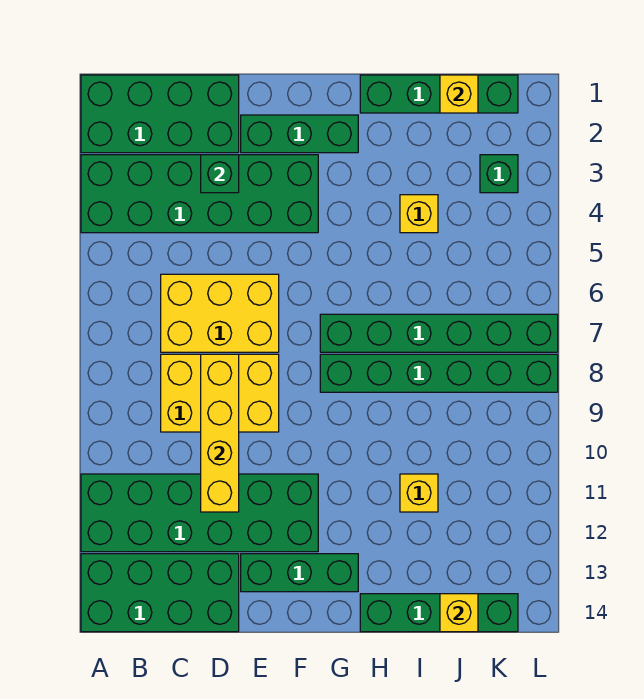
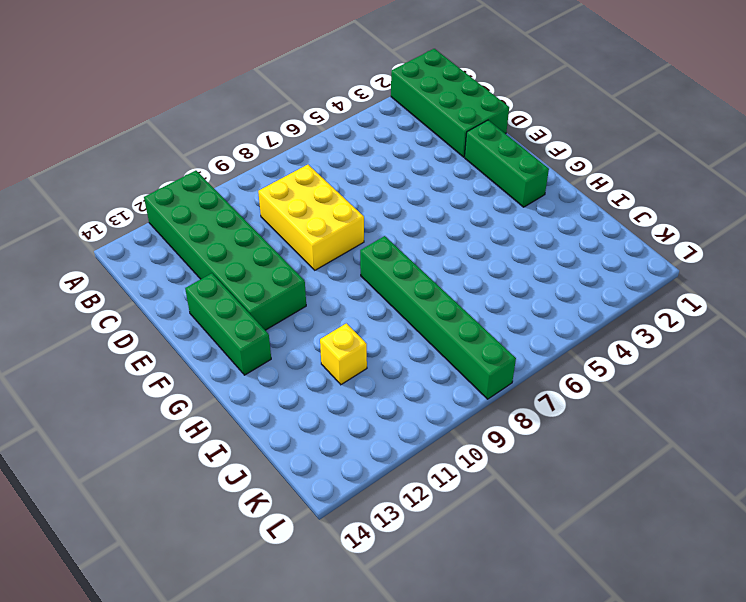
none -> green 2x6 brick [81,155,318,233]
none -> green 2x4 brick [81,554,239,632]
none -> yellow 2x3 brick [161,274,279,352]

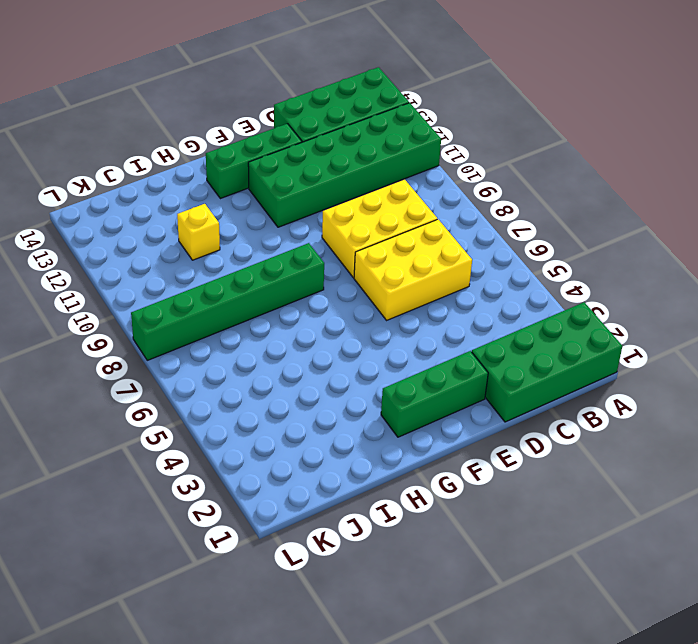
none -> green 2x6 brick [81,155,318,233]
none -> green 1x6 brick [320,314,558,352]
none -> green 1x4 brick [360,75,518,113]

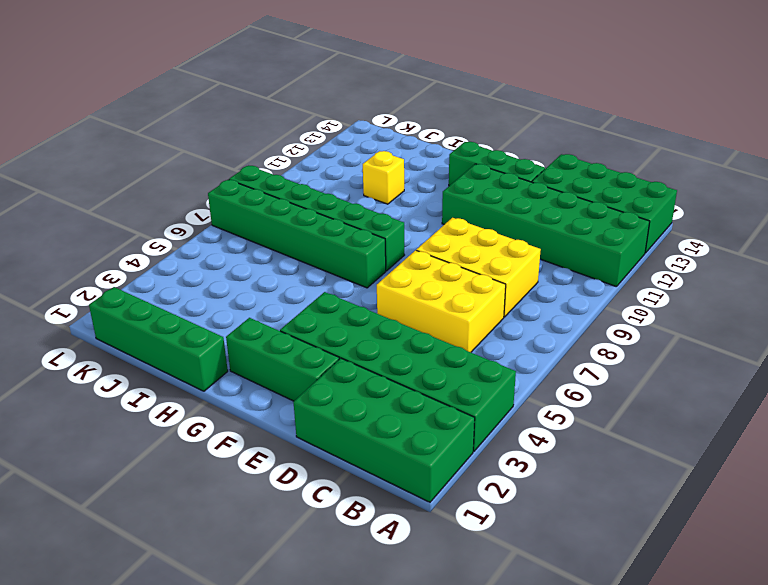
none -> green 1x4 brick [360,594,518,632]
none -> yellow 1x1 brick [400,195,438,233]
none -> green 1x1 brick [480,155,518,193]

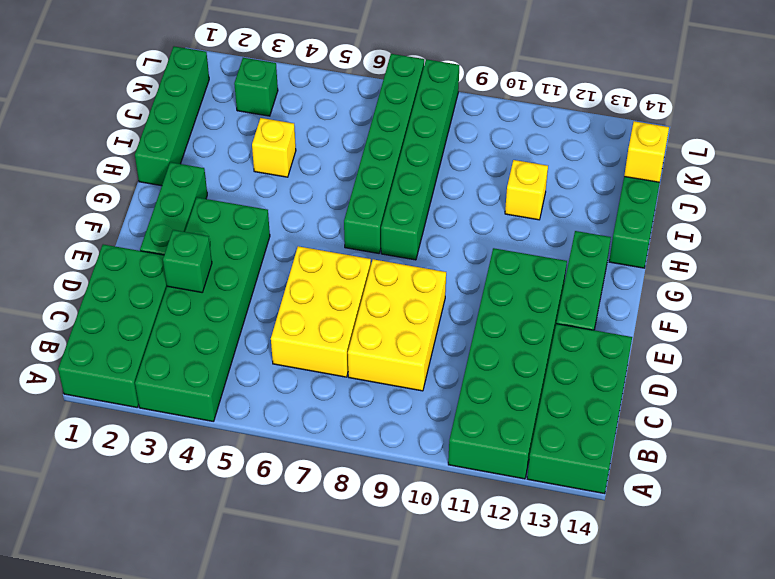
none -> yellow 1x4 brick [201,354,239,512]
none -> yellow 1x1 brick [440,75,478,113]

